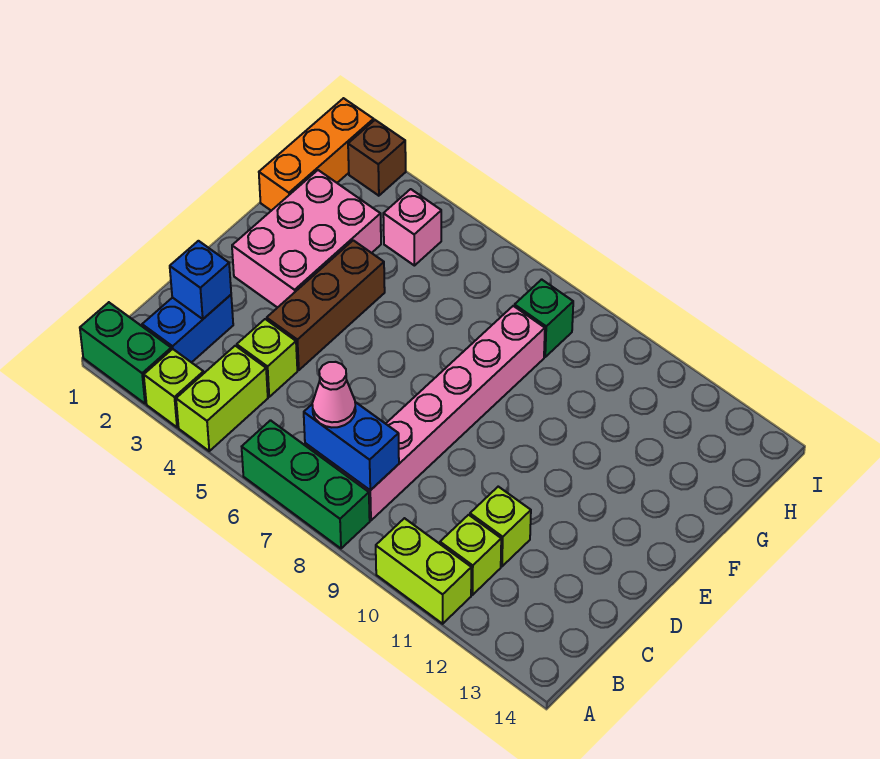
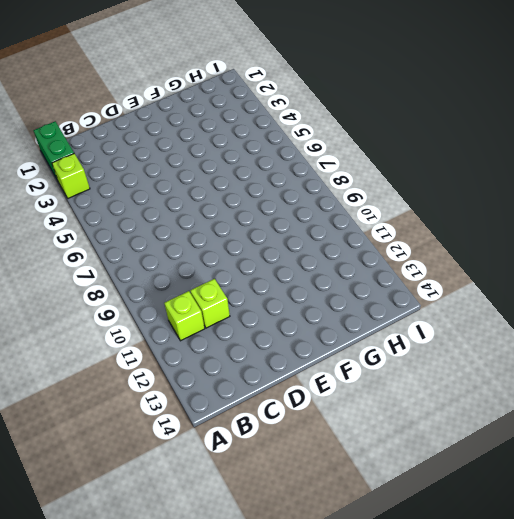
none -> lime 1x2 brick [176,346,268,451]
none -> green 1x3 brick [242,420,370,548]
none -> lime 1x2 brick [376,518,471,624]

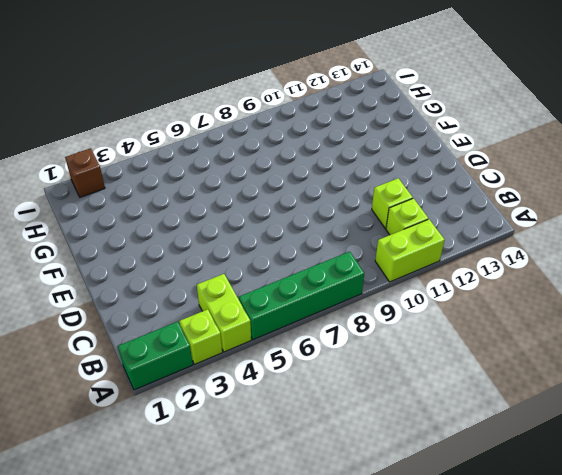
green 1x4 brick [239,252,364,340] -> green 1x3 brick [242,420,370,548]
none -> blue 1x2 brick [142,295,233,363]
none -> pink 1x6 brick [338,306,545,520]
none -> lime 1x1 brick [237,319,297,397]

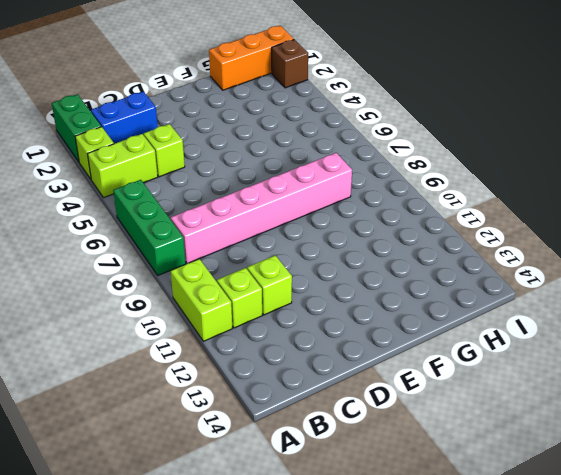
none -> brown 1x3 brick [267,240,385,370]
none -> pink 2x3 brick [232,170,381,308]
none -> pink 1x1 brick [383,189,441,266]

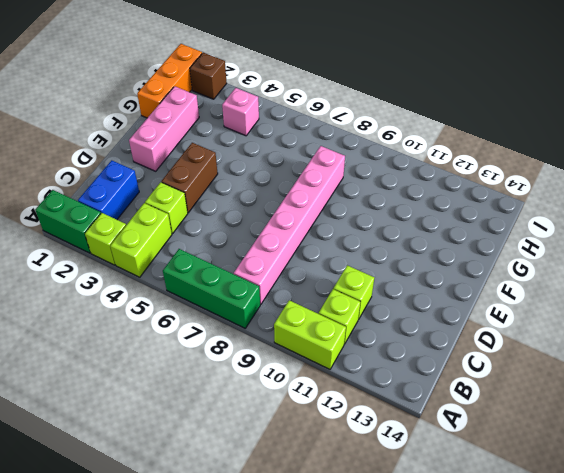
brown 1x2 brick [162,143,218,213] -> brown 1x3 brick [267,240,385,370]
pink 1x3 brick [129,86,199,171] -> pink 2x3 brick [232,170,381,308]
none -> green 1x1 brick [514,279,573,357]
none -> blue 1x2 brick [304,402,399,490]
none -> blue 1x1 brick [170,241,231,319]

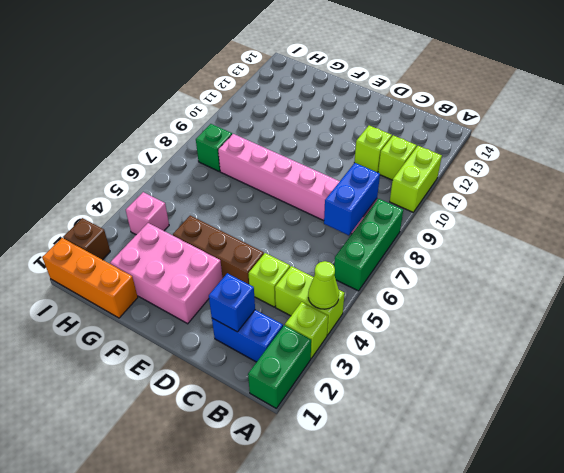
lime 1x1 cone [308,261,339,309] -> none
none -> pink 1x1 cone [312,362,356,427]

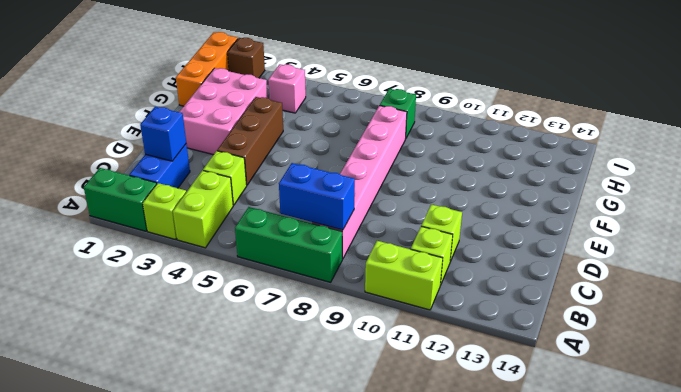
none -> pink 1x1 cone [312,362,356,427]

